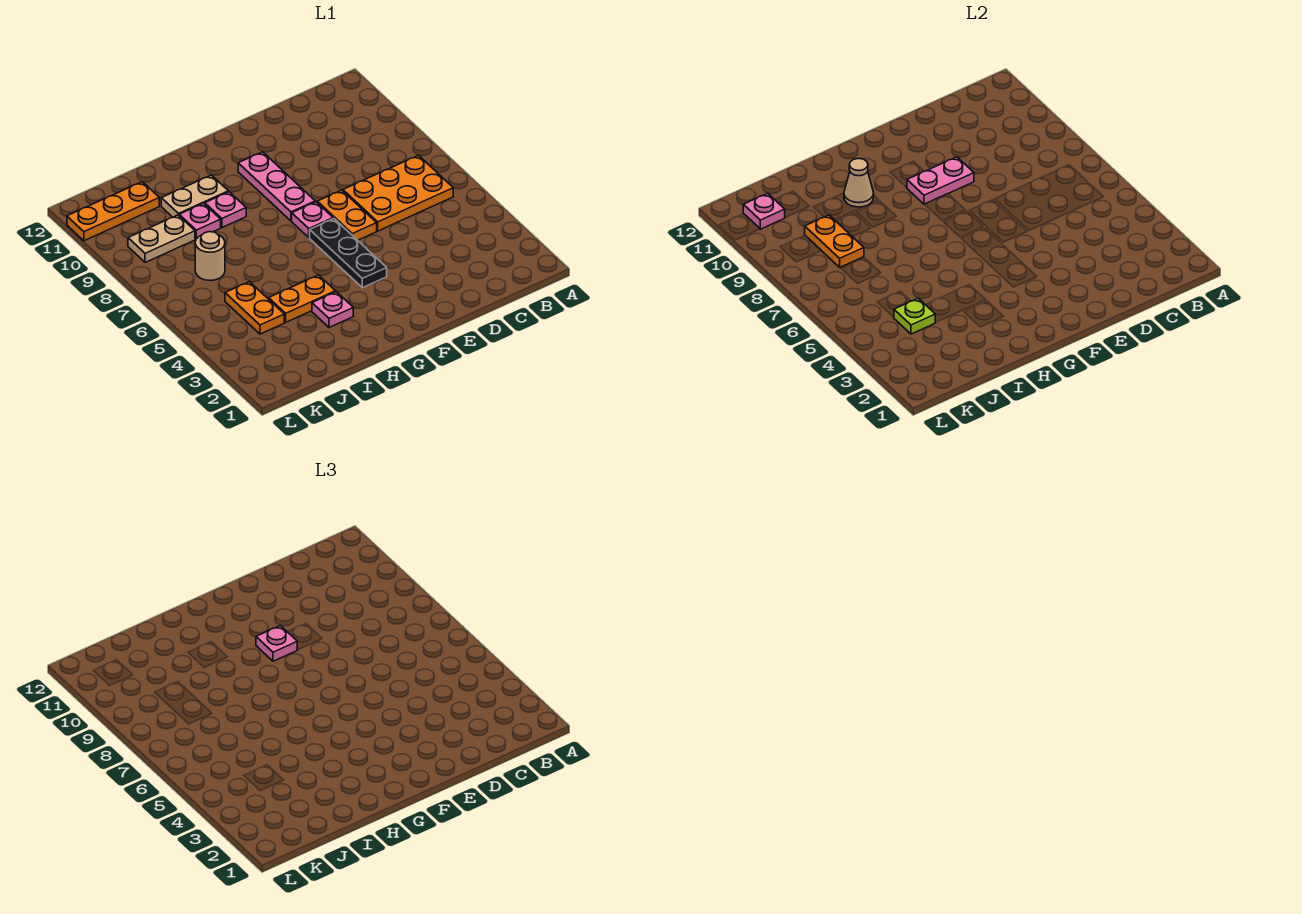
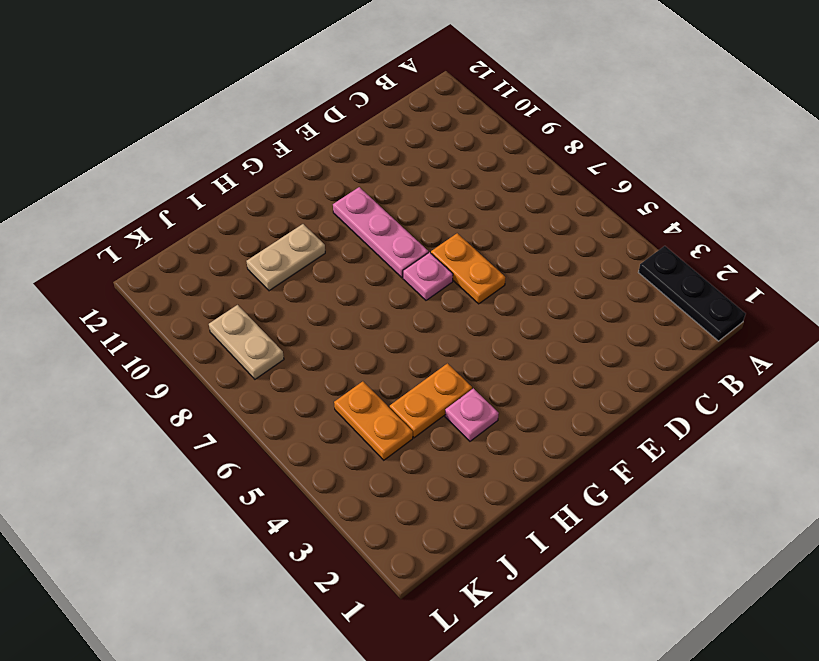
black 1x3 plate [638,246,746,341] -> black 1x3 plate moved to [310,219,387,288]
tan 1x2 plate [209,305,284,379] -> tan 1x2 plate turned to [128,215,195,262]
none -> orange 2x3 plate [343,155,453,231]
none -> pink 1x1 plate [205,192,246,228]
none -> pink 1x1 plate [179,203,221,239]

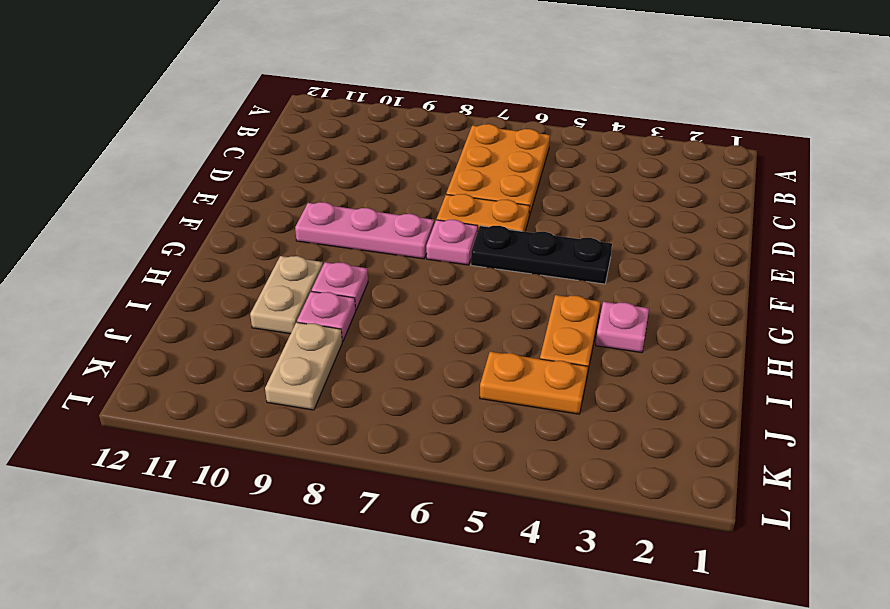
none -> tan 1x1 round brick [195,232,225,281]
none -> orange 1x3 plate [67,182,159,241]
none -> pink 1x2 plate [907,157,974,204]

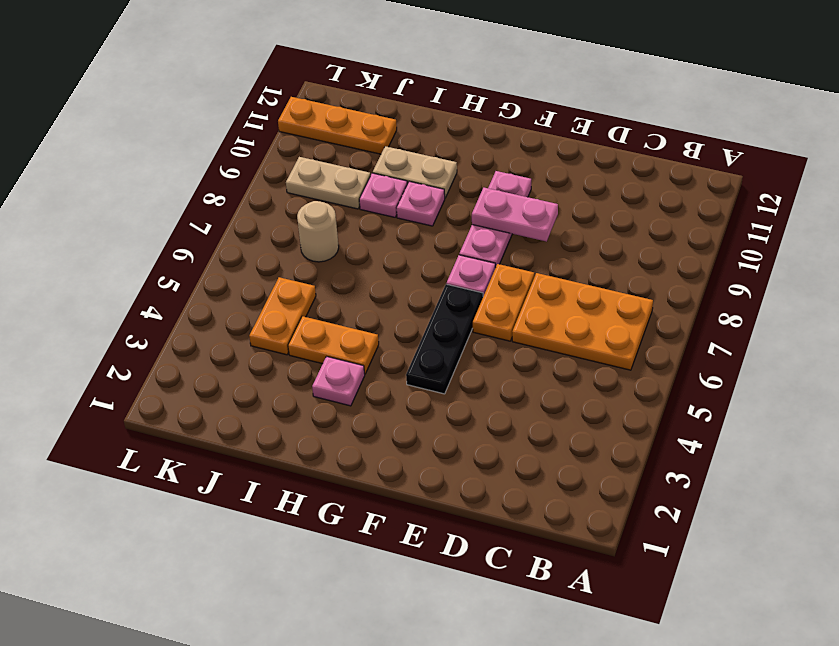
none -> tan 1x1 cone [844,159,874,207]
none -> lime 1x1 plate [894,298,935,334]
none -> orange 1x2 plate [805,215,864,267]

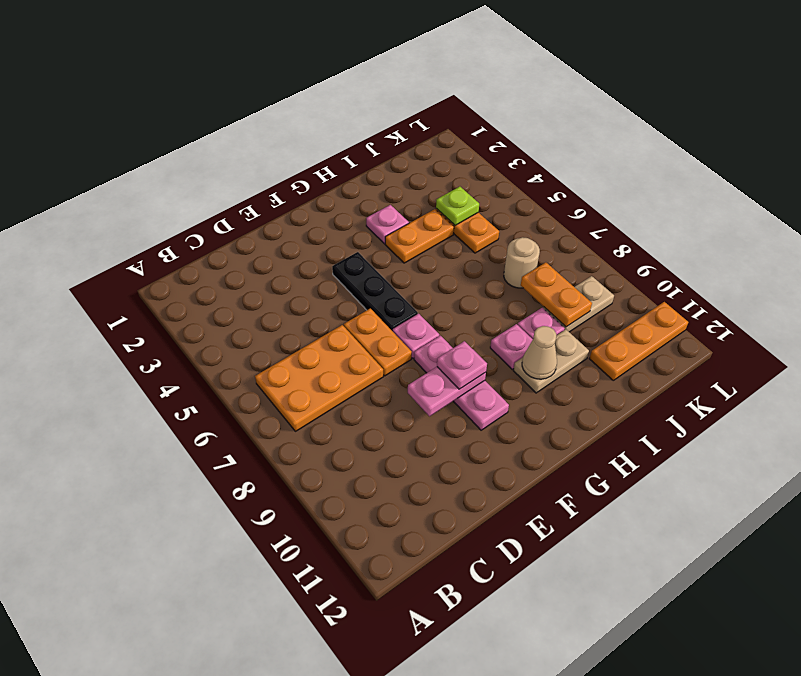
none -> pink 1x1 plate [743,193,785,229]

